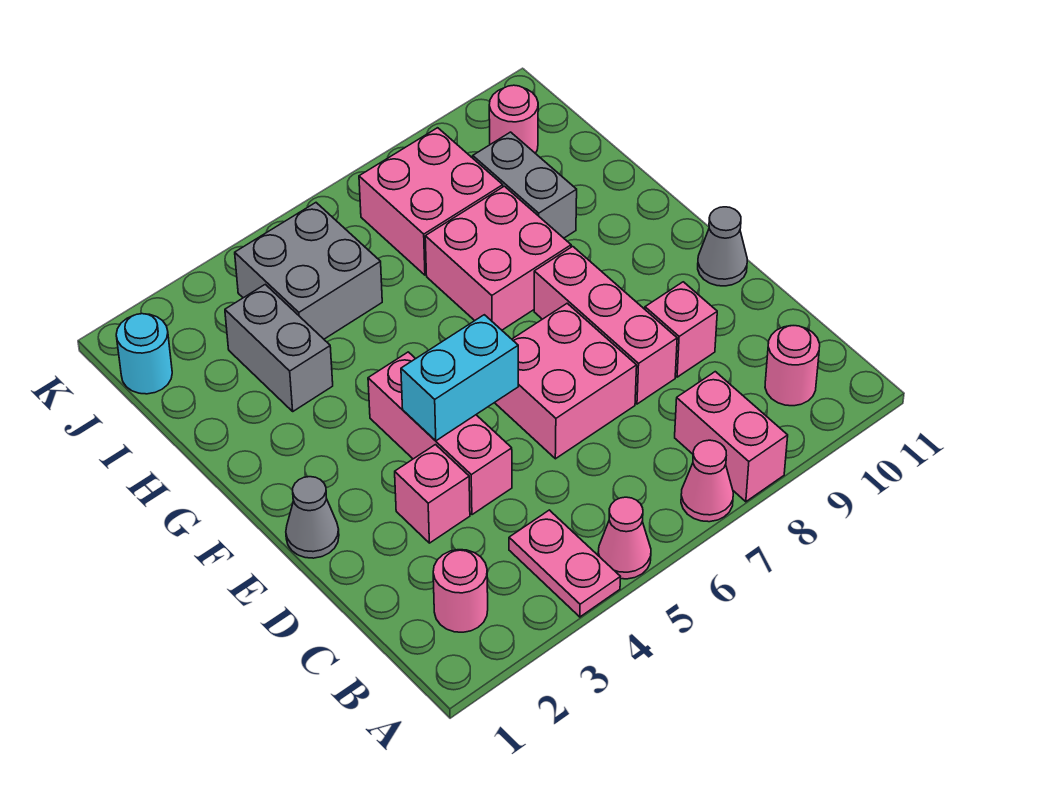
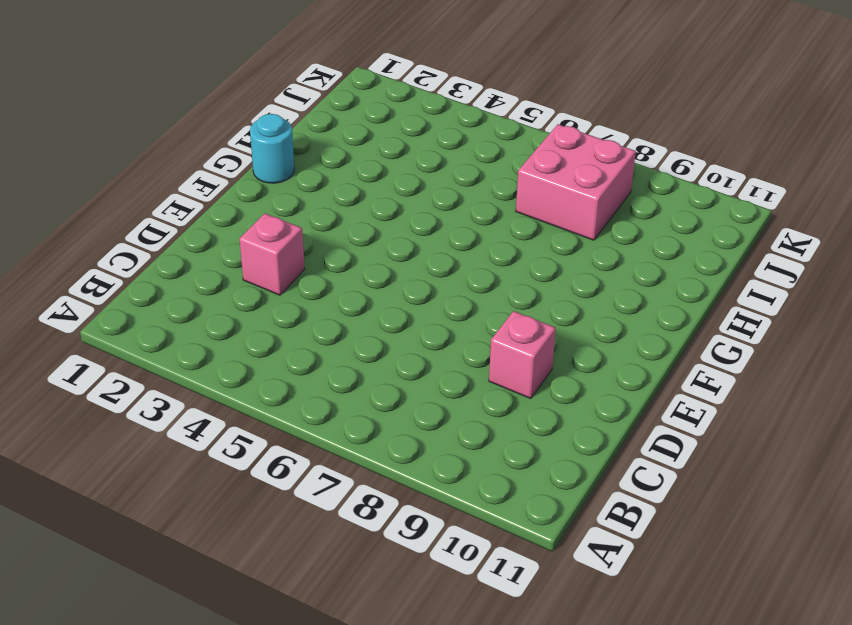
cyan 1x1 round brick [250,114,294,183] -> cyan 1x1 round brick moved to [116,314,172,394]
none -> pink 1x2 plate [509,510,620,617]
none -> pink 1x1 cone [598,497,651,579]
none -> pink 1x1 cone [681,440,733,522]

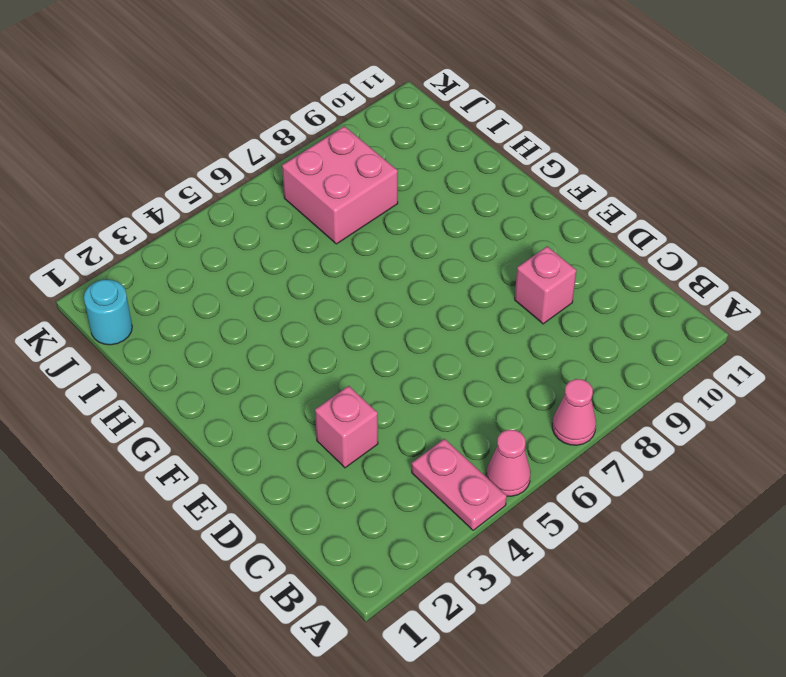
none -> pink 1x2 brick [675,372,788,502]
none -> pink 1x1 round brick [433,550,488,632]
none -> pink 1x1 round brick [765,326,820,406]

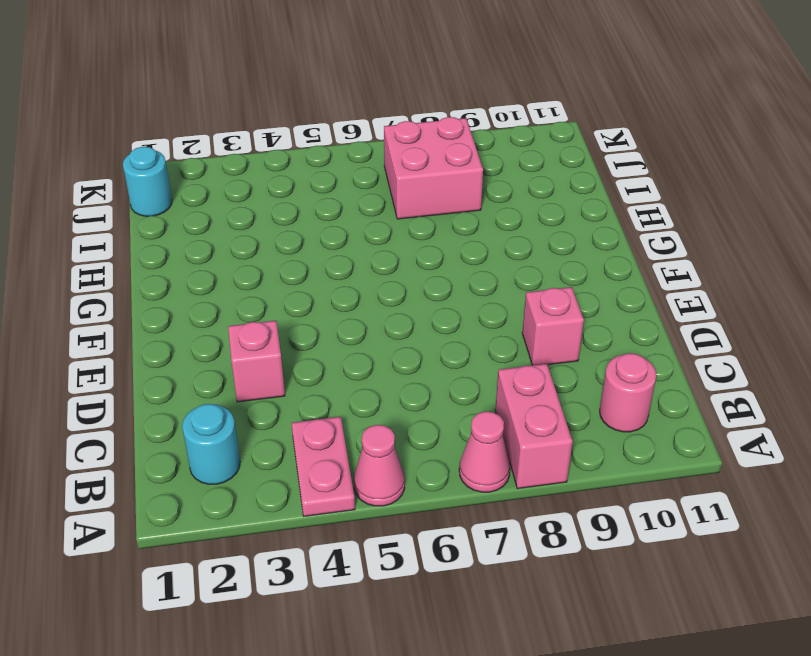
cyan 1x1 round brick [182,404,240,484] -> pink 1x1 round brick [433,550,488,632]
none -> pink 1x3 brick [368,352,512,515]
none -> pink 2x2 brick [495,303,637,459]
none -> pink 1x3 brick [534,246,677,404]

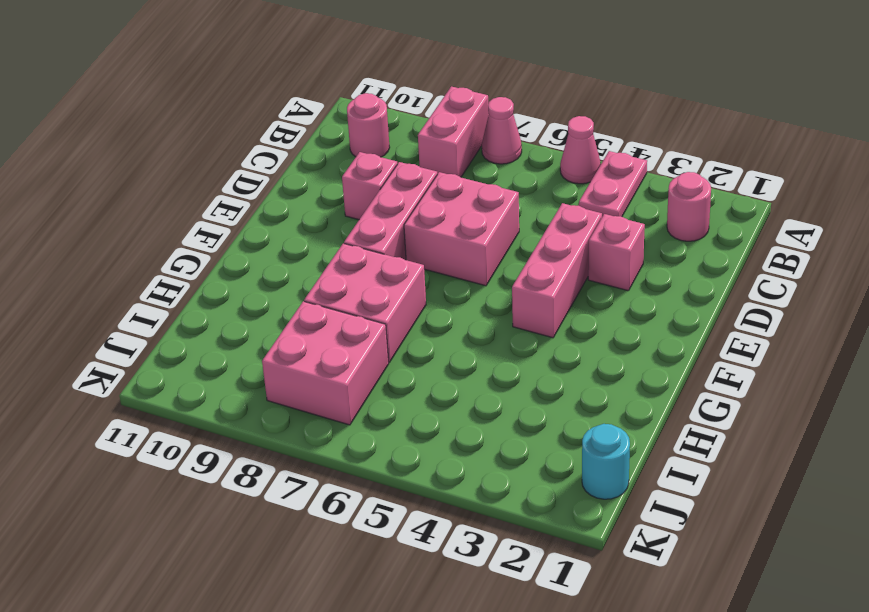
none -> grey 1x1 cone [286,477,339,558]
none -> grey 1x1 cone [698,207,747,286]
none -> grey 1x2 brick [225,284,333,411]

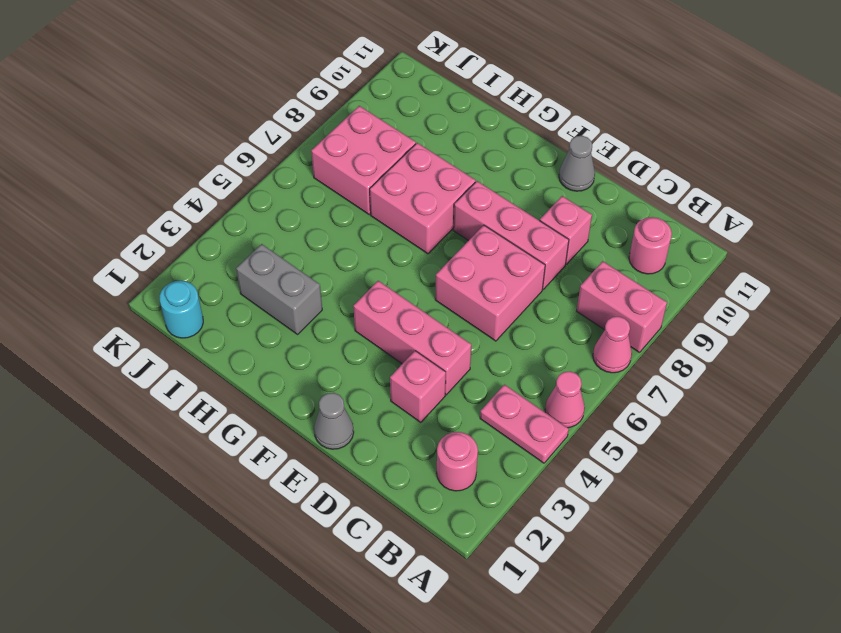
none -> grey 1x2 brick [473,132,577,238]
none -> grey 2x2 brick [235,203,382,339]
none -> pink 1x1 round brick [489,85,538,153]

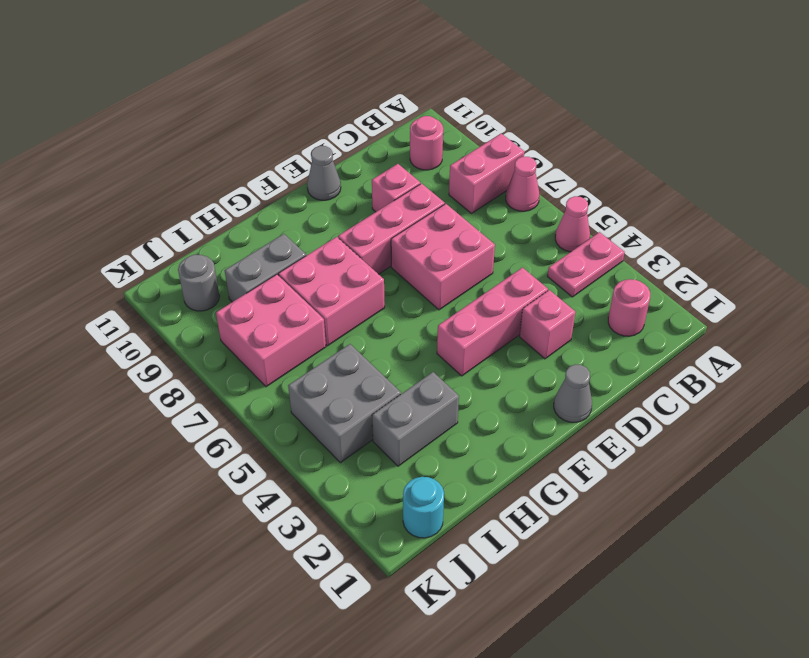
grey 1x1 round brick [178,255,219,311] -> pink 1x1 round brick [489,85,538,153]
none -> cyan 1x2 brick [401,315,518,441]

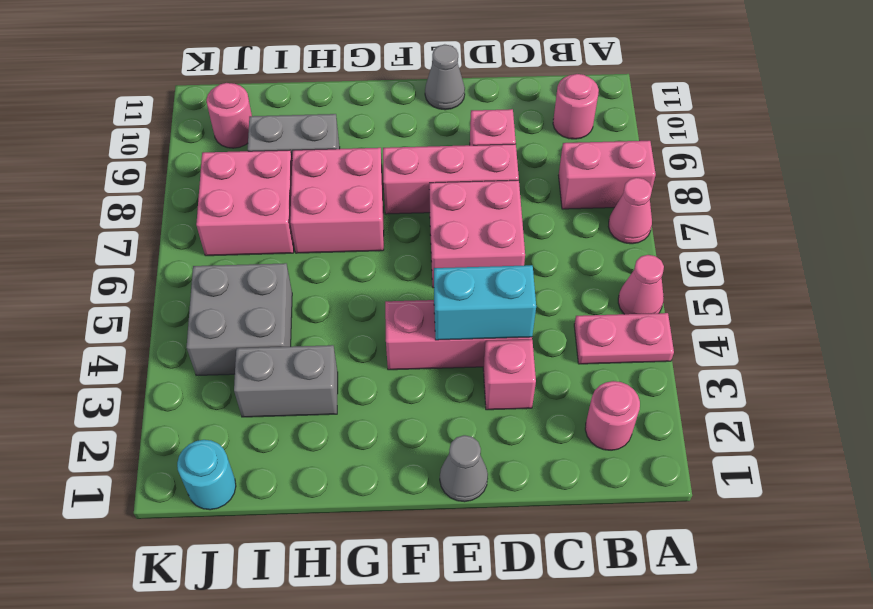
cyan 1x2 brick [434,265,536,340] -> cyan 1x2 brick turned to [401,315,518,441]

